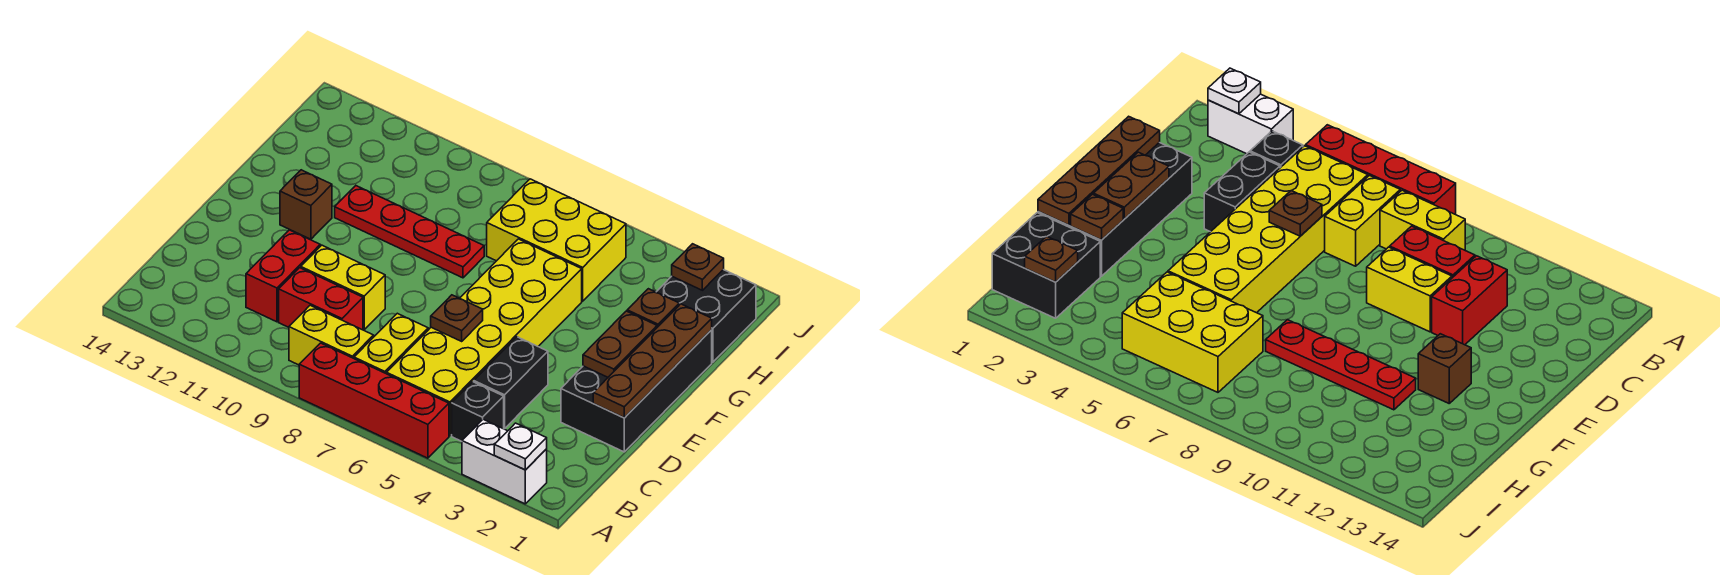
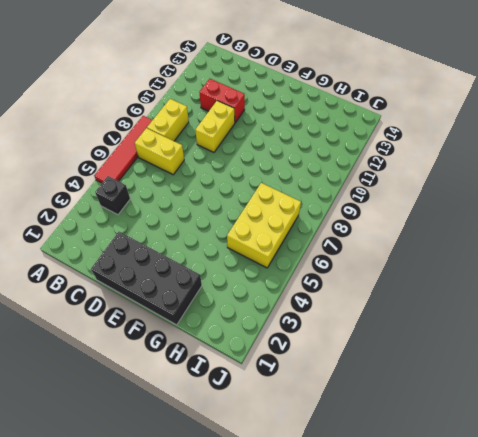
red 1x4 tile [94,116,152,183] -> red 1x4 brick [299,343,449,458]
none -> white 1x2 brick [462,419,547,504]
none -> yellow 2x6 brick [387,239,582,436]
none -> black 1x2 brick [474,337,548,429]

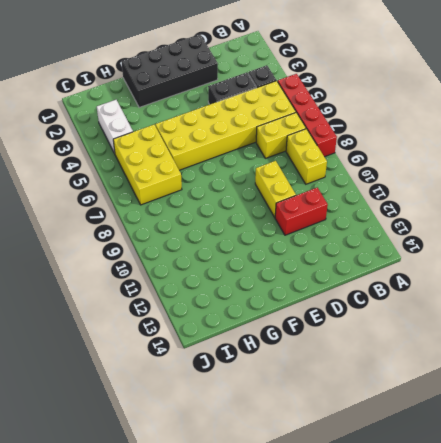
white 1x2 brick [97,100,133,153] -> white 1x2 brick moved to [462,419,547,504]
none -> red 1x2 brick [279,268,363,330]
none -> brown 1x1 brick [280,170,332,239]
none -> red 1x4 plate [335,186,484,278]

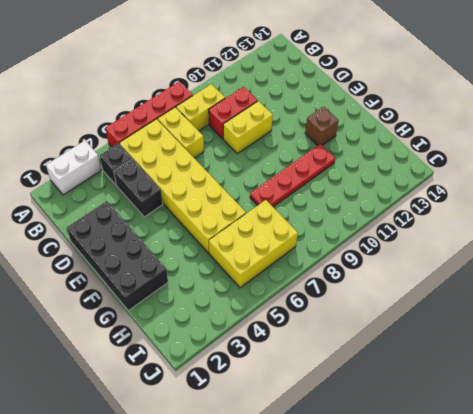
none -> red 1x2 brick [246,230,320,322]
none -> black 2x2 brick [657,270,756,362]
none -> white 1x1 plate [494,423,547,470]

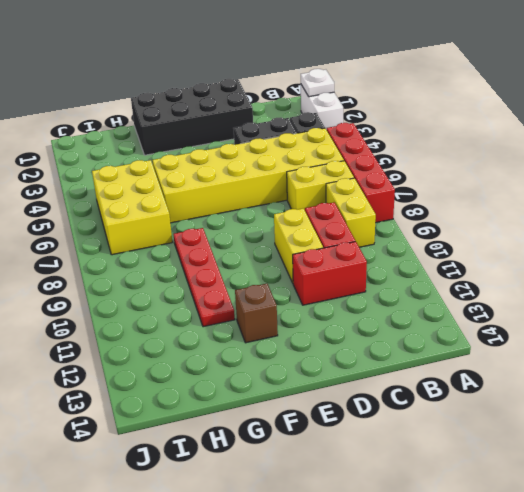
none -> black 2x2 brick [657,270,756,362]
none -> brown 1x4 plate [593,304,712,418]
none -> brown 1x1 plate [431,295,483,341]

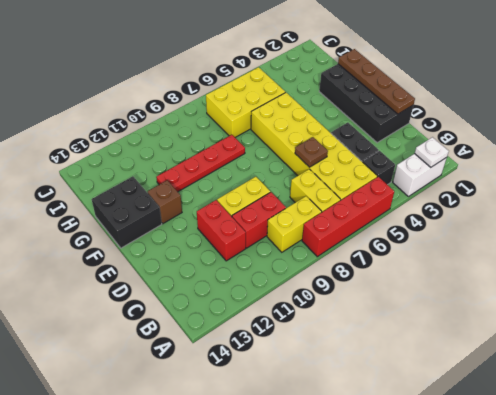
black 2x2 brick [91,177,162,248] -> black 2x2 brick moved to [657,270,756,362]
none -> brown 1x2 plate [583,311,657,377]
none -> brown 1x1 plate [627,289,679,327]
none -> brown 1x1 plate [672,244,724,290]

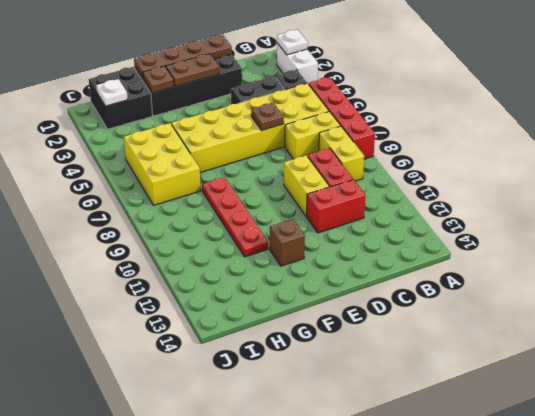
white 1x1 plate [96,79,128,106] -> brown 1x1 plate [672,244,724,290]

